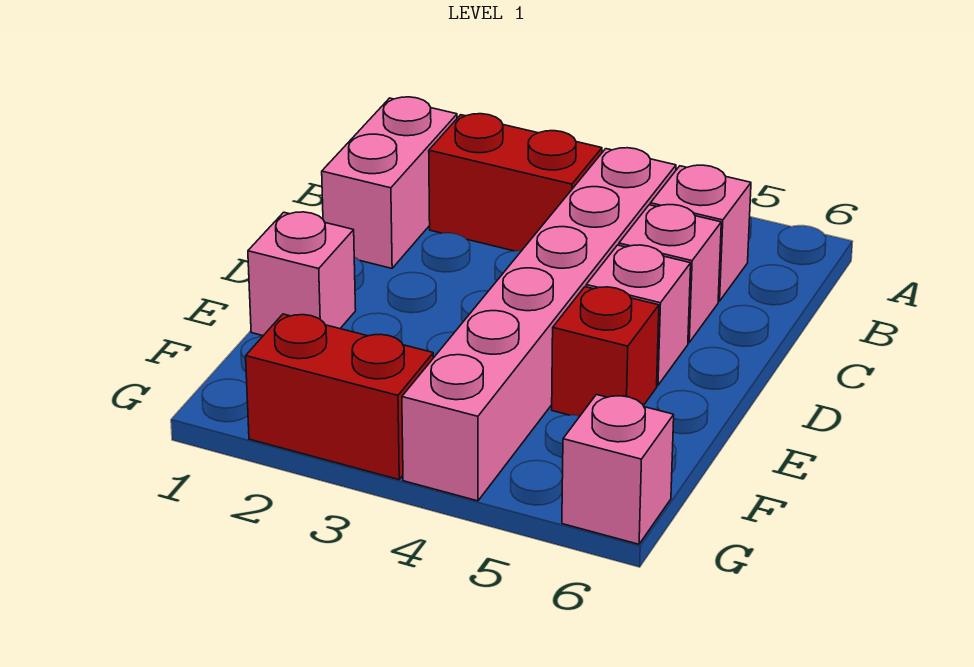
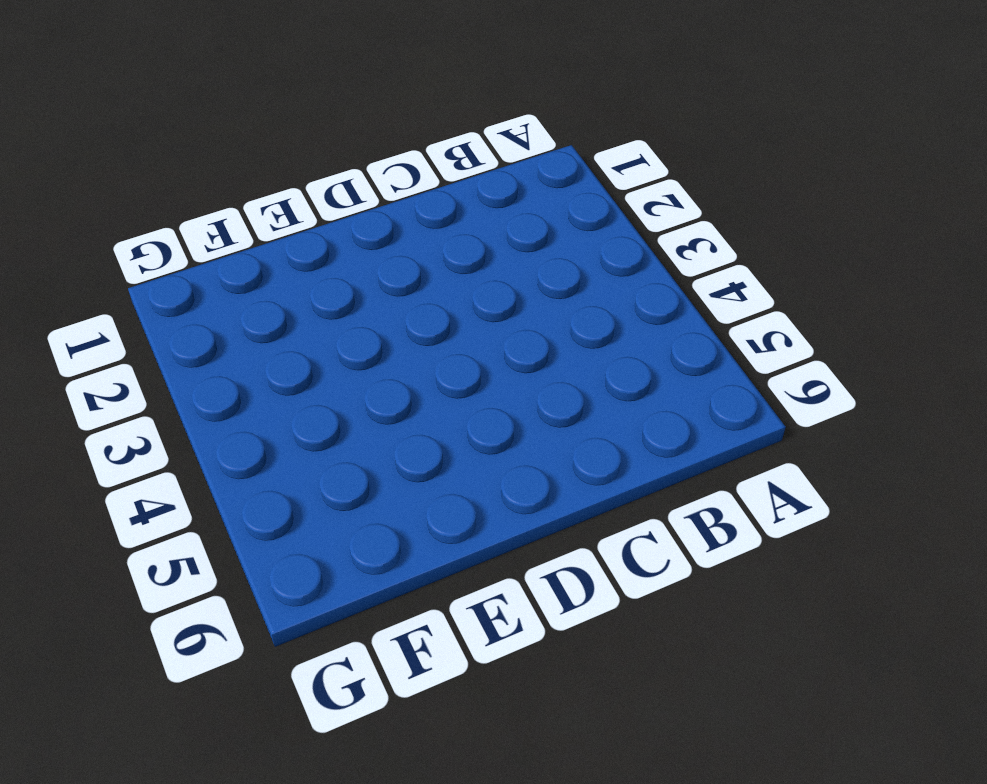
none -> pink 1x2 brick [322,97,457,268]
none -> red 1x2 brick [429,114,602,251]

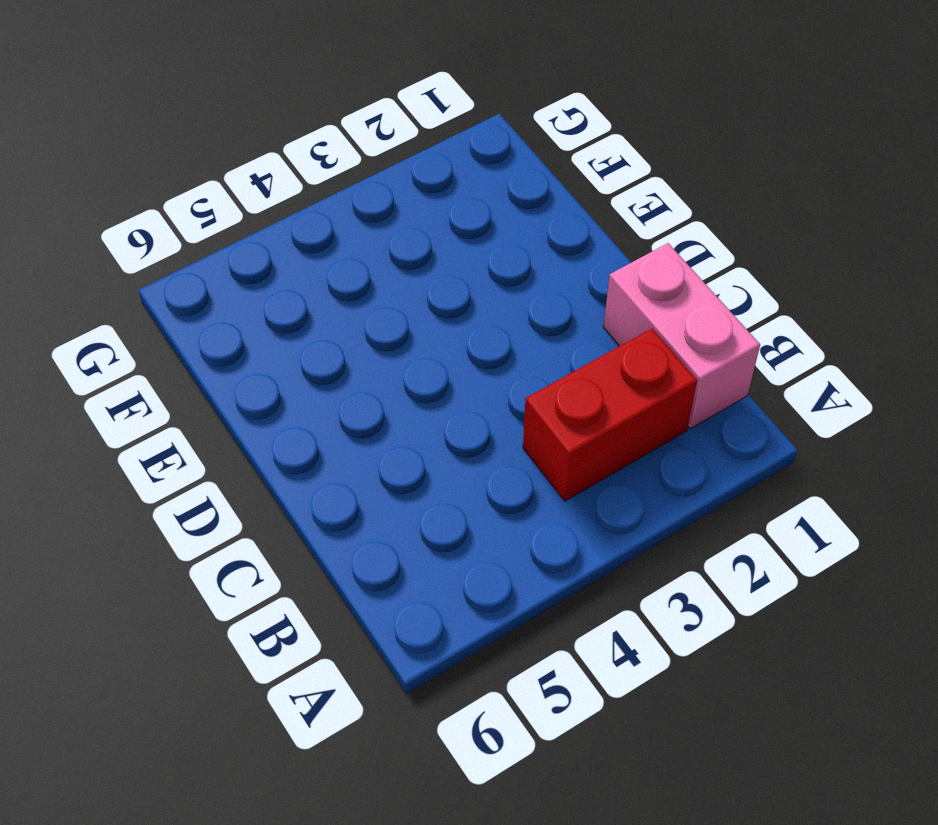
none -> pink 1x6 brick [402,148,676,501]
none -> pink 1x1 brick [650,165,751,301]

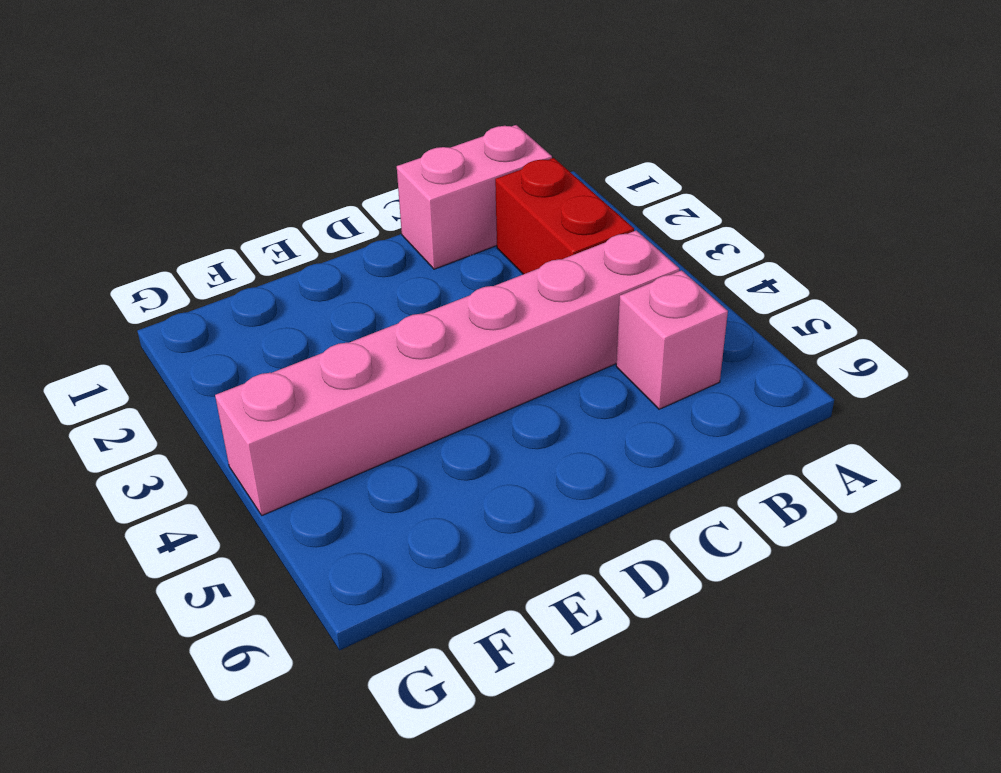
none -> pink 1x1 brick [619,205,721,343]
none -> pink 1x1 brick [586,245,691,385]

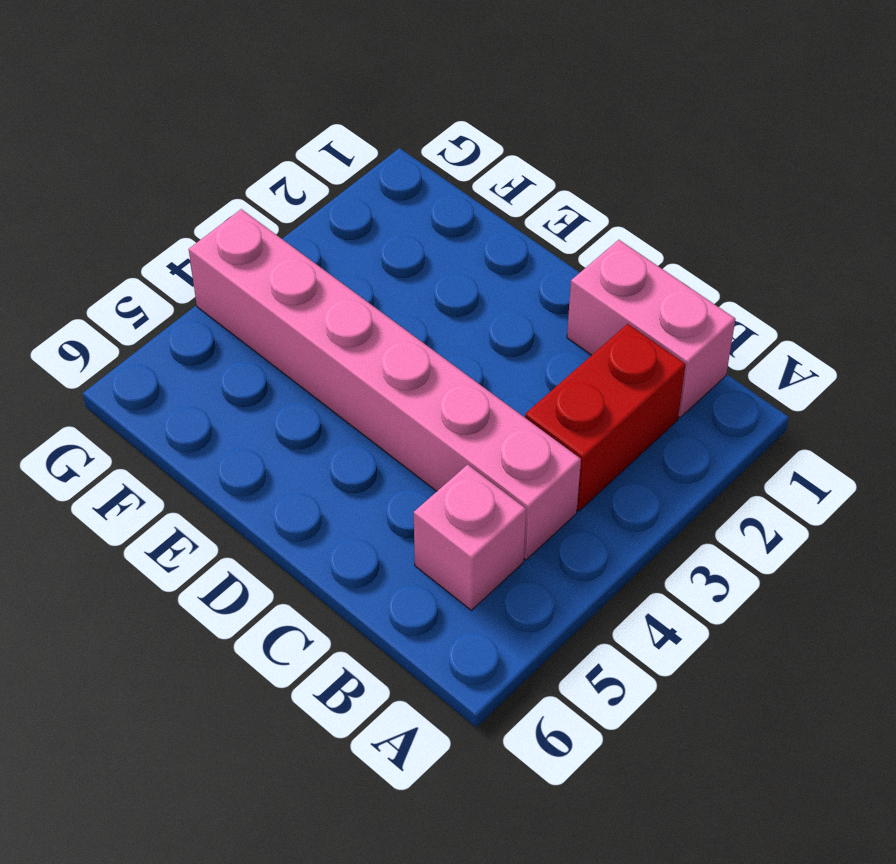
none -> pink 1x1 brick [619,205,721,343]
none -> pink 1x1 brick [586,245,691,385]

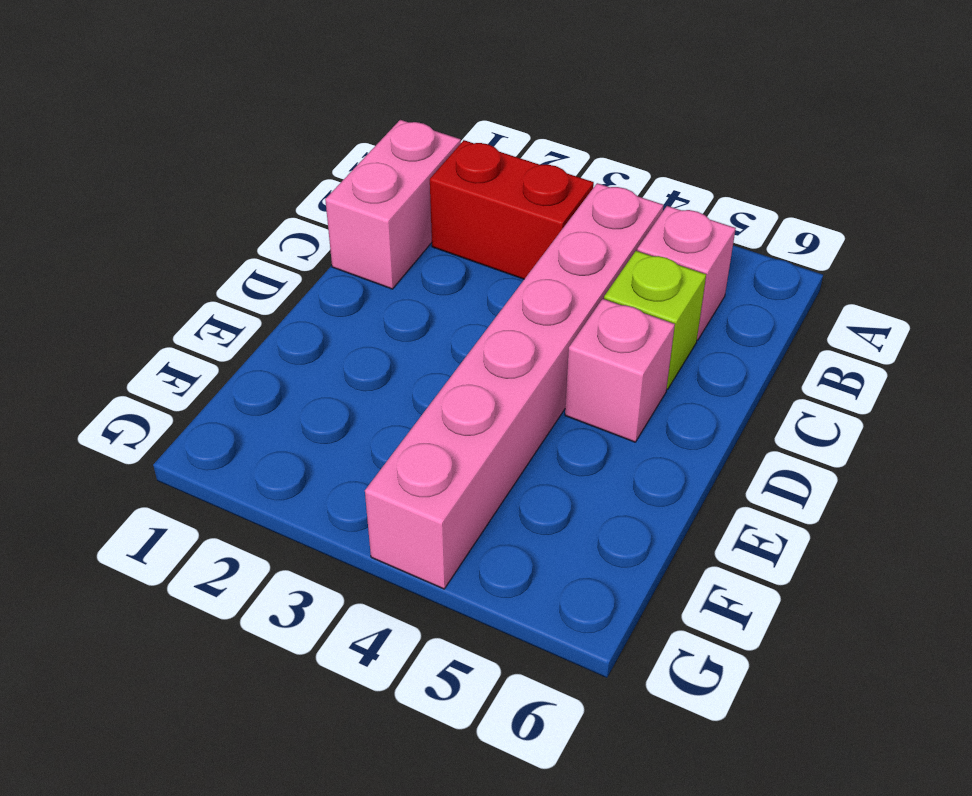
lime 1x1 brick [604,251,706,390] -> pink 1x1 brick [619,205,721,343]
none -> pink 1x1 brick [248,212,356,336]
none -> red 1x1 brick [552,287,659,416]

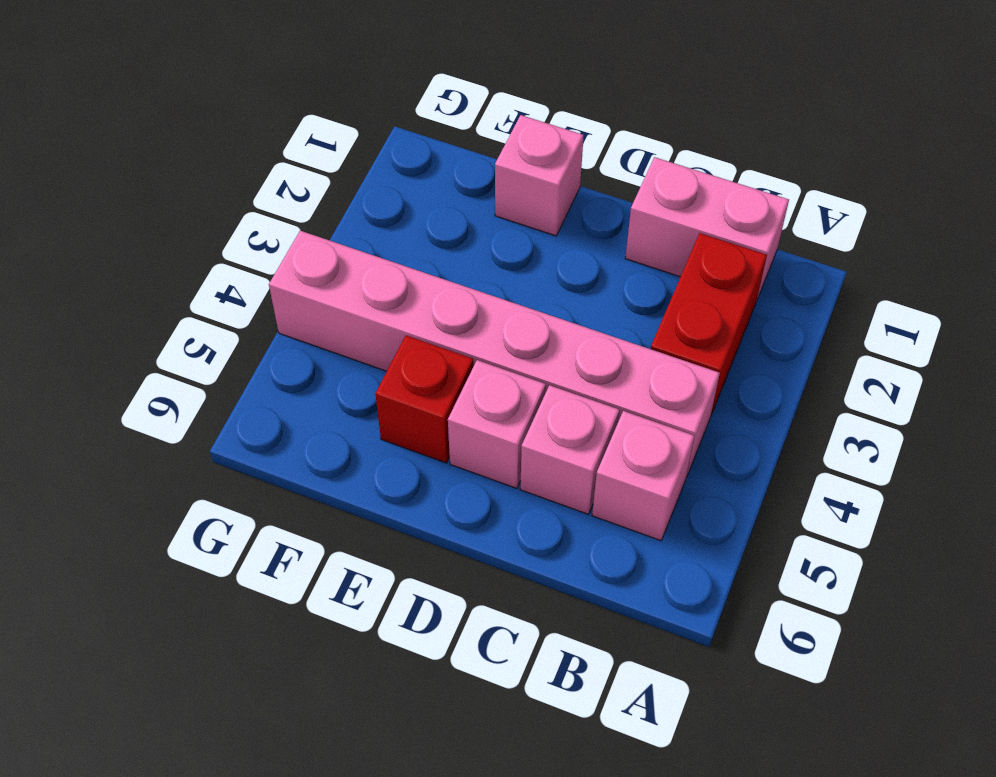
none -> red 1x2 brick [246,314,433,480]
none -> pink 1x1 brick [562,395,674,544]

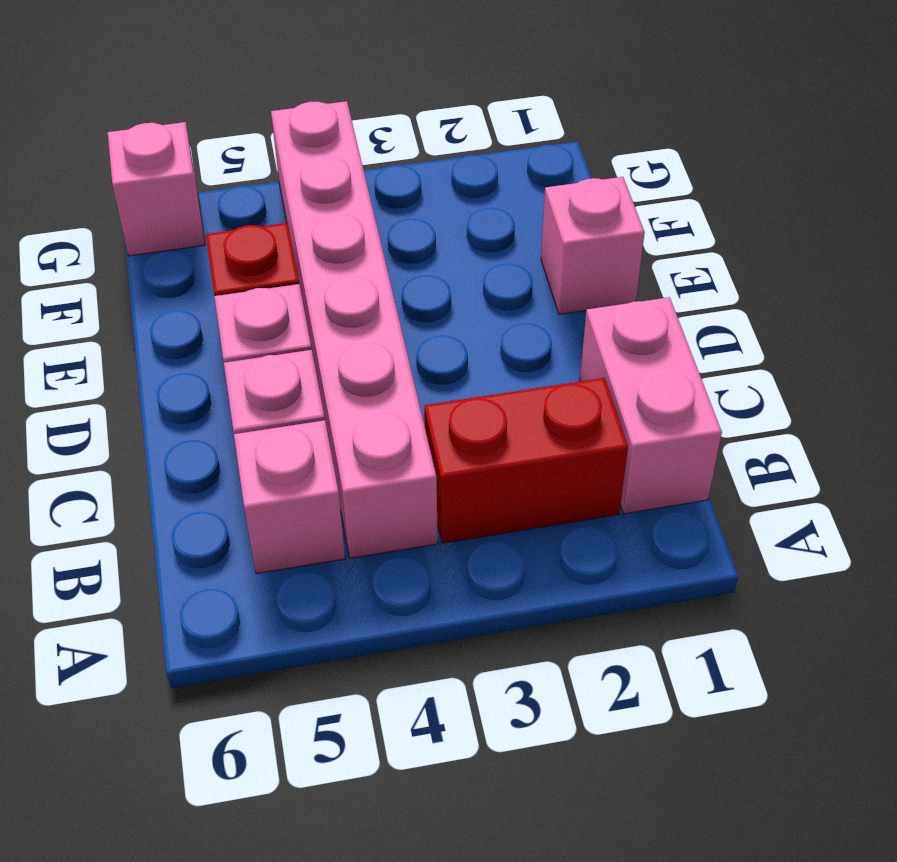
none -> red 1x2 brick [246,314,433,480]

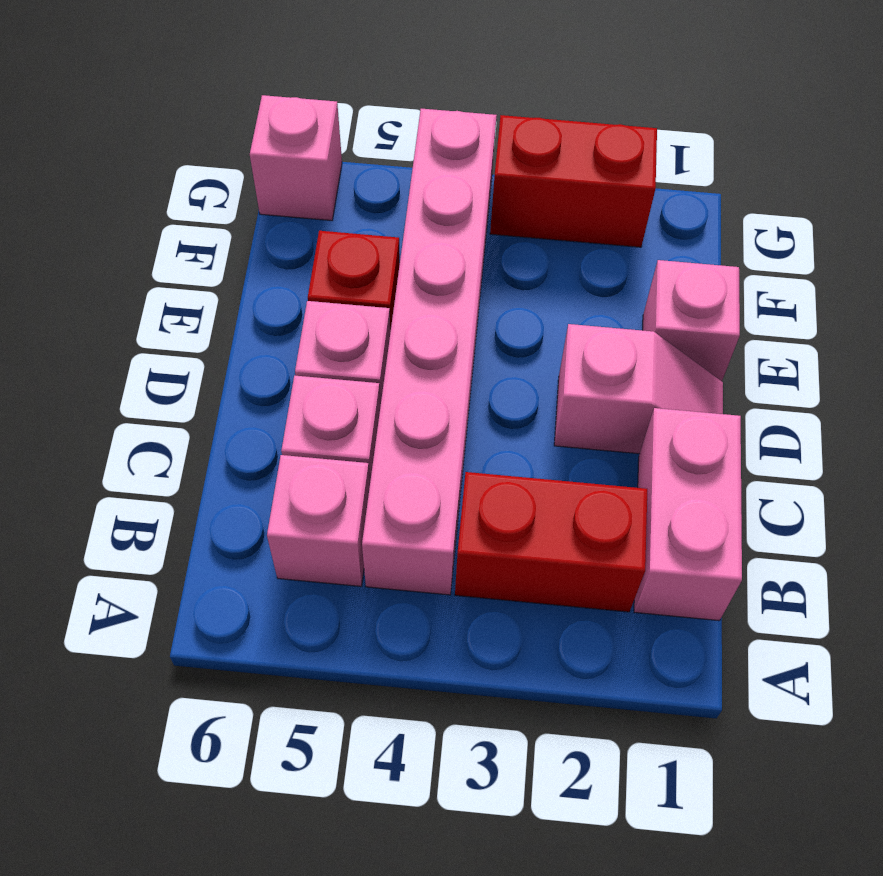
pink 1x2 slope [554,324,723,454] -> none

